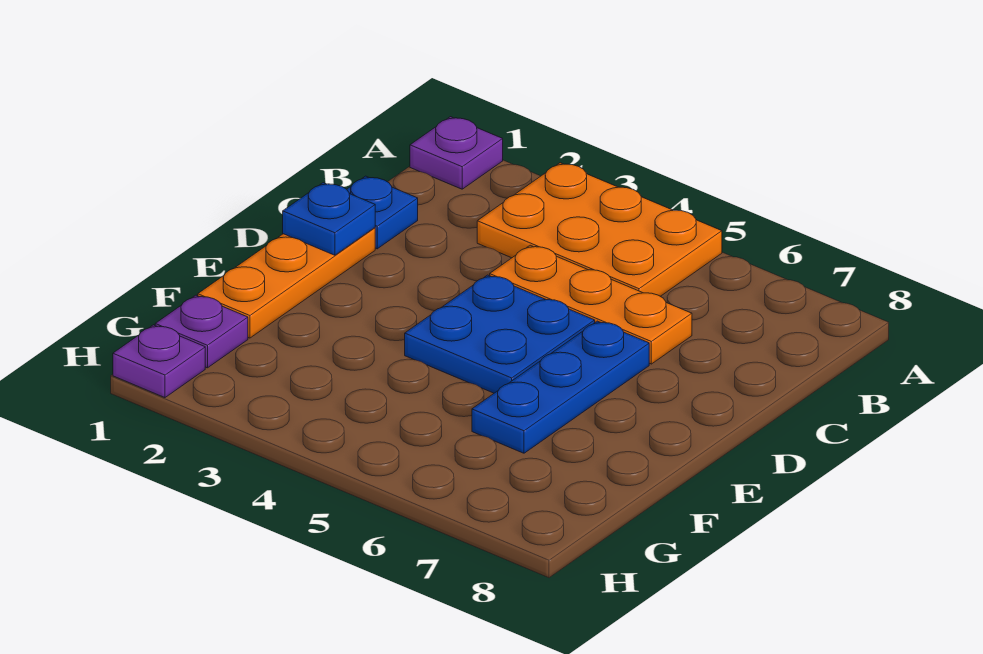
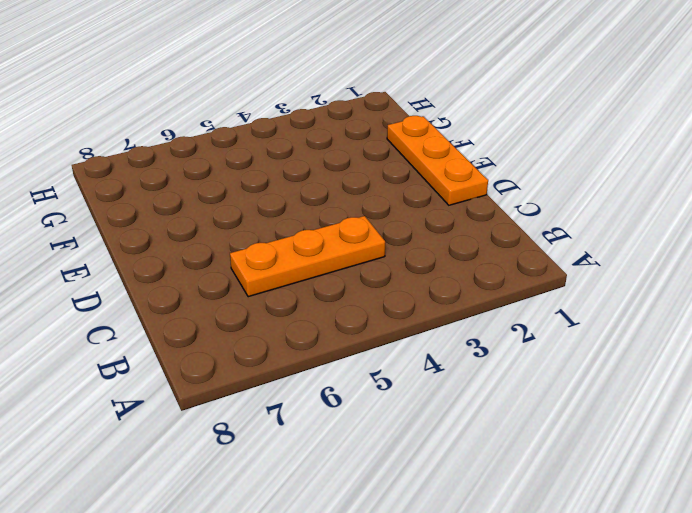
none -> purple 1x1 plate [410,117,503,189]
none -> orange 2x3 plate [477,163,722,296]

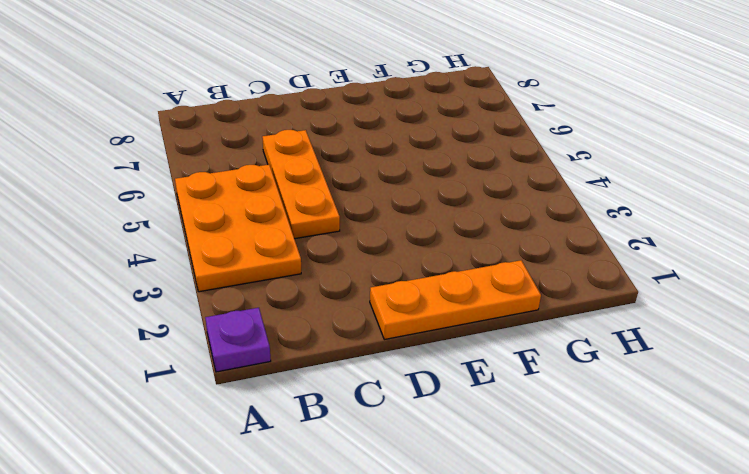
none -> blue 1x1 plate [347,176,418,249]
none -> blue 2x2 plate [405,275,595,393]

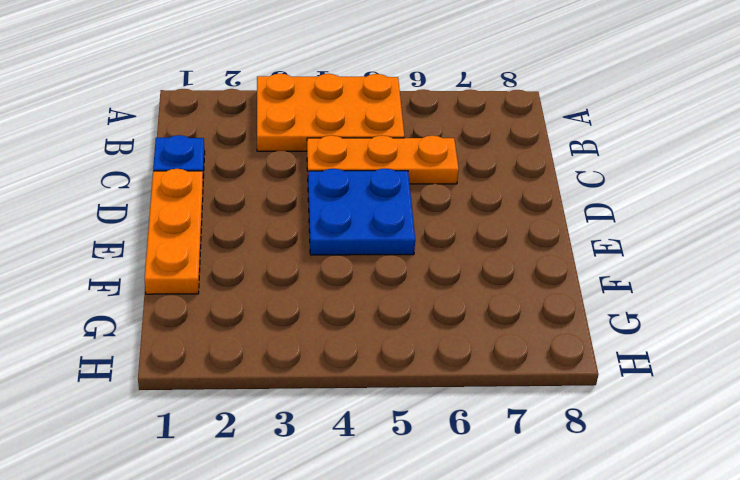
none -> purple 1x1 plate [410,117,503,189]
none -> blue 1x3 plate [472,321,649,453]

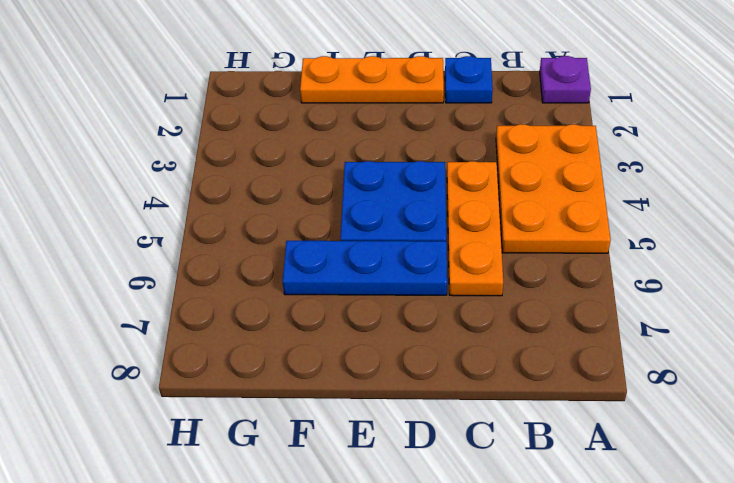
none -> purple 1x1 plate [155,295,248,368]
none -> purple 1x1 plate [113,325,205,398]

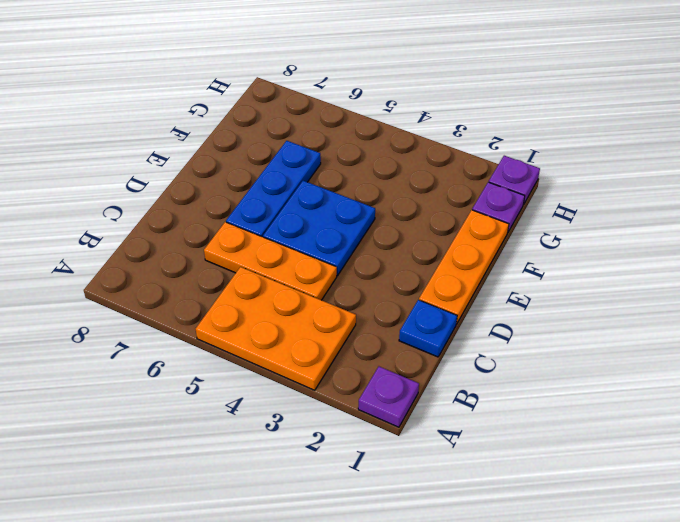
none -> blue 1x1 plate [283,183,375,255]

